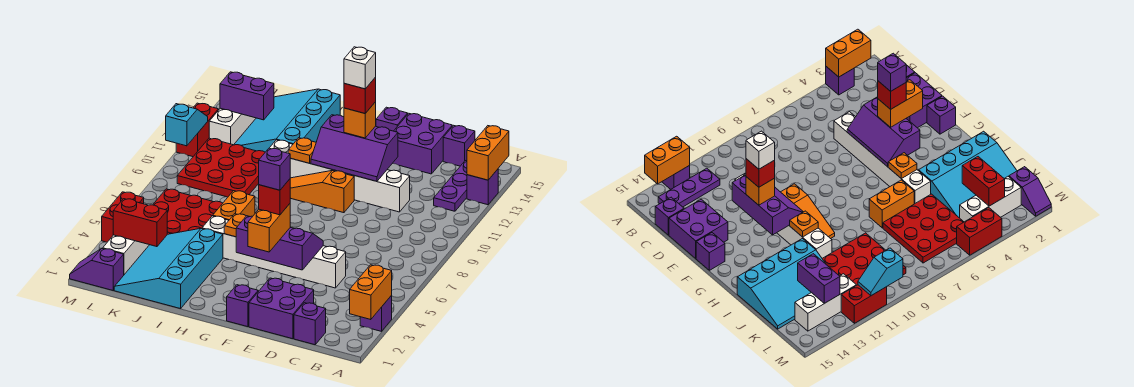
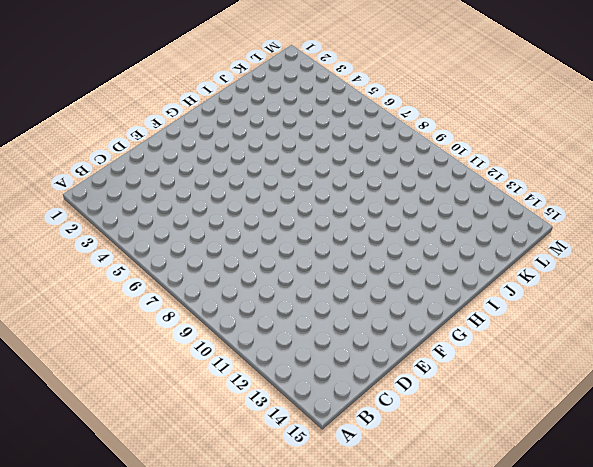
none -> purple 1x1 brick [360,295,392,331]
none -> purple 1x1 brick [467,169,498,205]
none -> purple 1x3 plate [434,161,467,211]
none -> purple 1x1 brick [294,303,326,345]

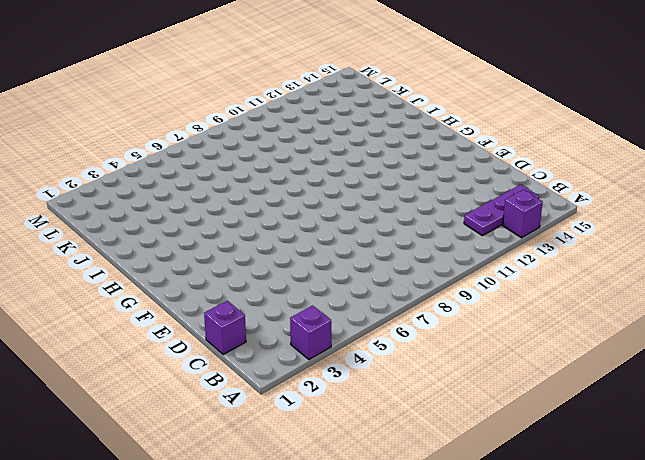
none -> purple 1x1 brick [443,125,475,166]
none -> purple 2x2 brick [249,278,314,339]
none -> white 1x6 brick [202,216,346,288]
none -> white 1x6 brick [270,140,410,212]

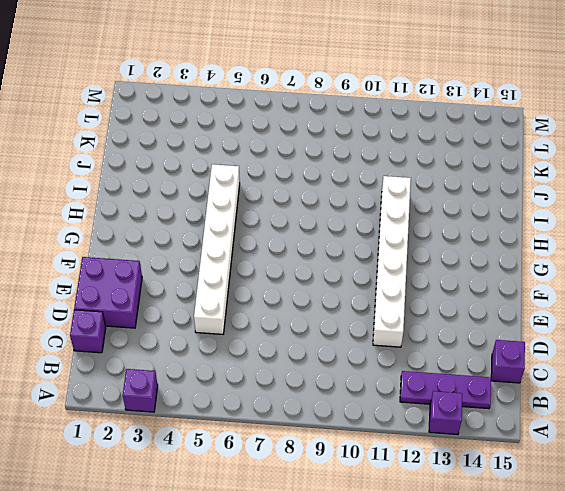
none -> purple 2x2 brick [392,113,452,174]
none -> purple 1x1 brick [227,285,258,327]
none -> orange 1x3 slope [290,171,354,213]
none -> purple 1x1 brick [376,107,408,131]

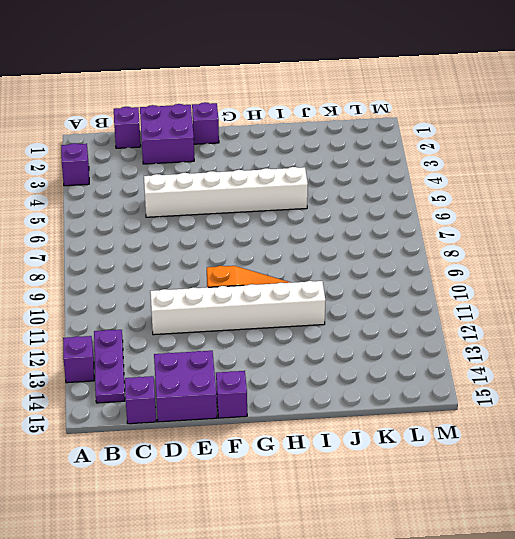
none -> cyan 3x4 slope [114,228,223,309]
none -> orange 1x2 brick [213,191,255,220]
none -> cyan 3x4 slope [234,89,340,152]
none -> red 3x3 plate [153,189,223,234]

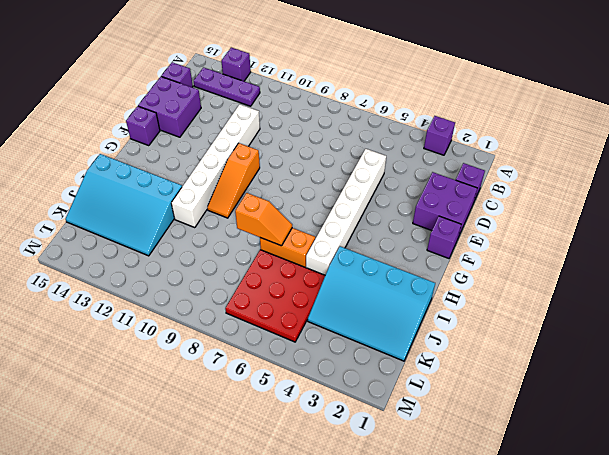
orange 1x2 slope [235,193,292,246] -> none
none -> red 3x3 plate [177,138,265,197]
none -> purple 1x2 slope [70,249,124,291]
none -> white 1x3 brick [103,235,149,275]
none -> white 1x3 brick [209,108,256,145]

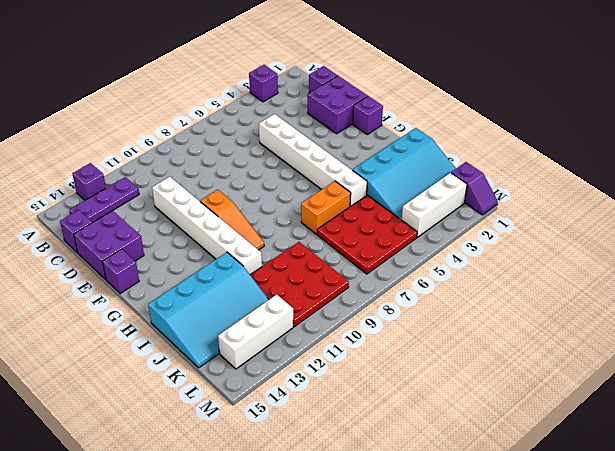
none -> red 1x2 brick [102,192,144,242]
none -> red 1x2 brick [176,103,218,157]
none -> orange 1x2 brick [350,265,392,320]
none -> orange 1x2 brick [467,126,509,180]

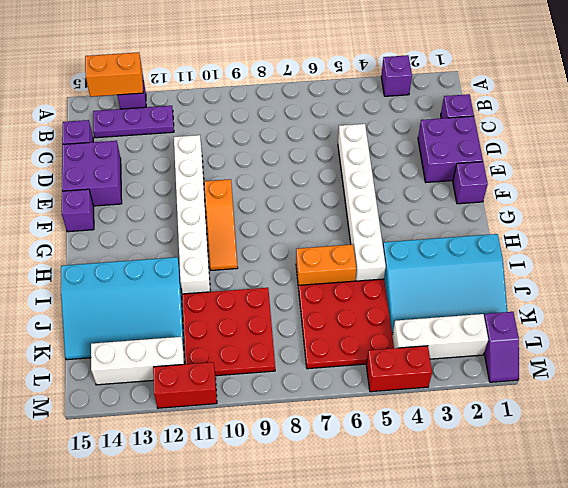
none -> orange 1x2 brick [350,265,392,320]
none -> purple 2x3 slope [236,216,323,270]
none -> purple 2x3 slope [311,115,398,181]
none -> orange 1x1 plate [224,214,246,237]

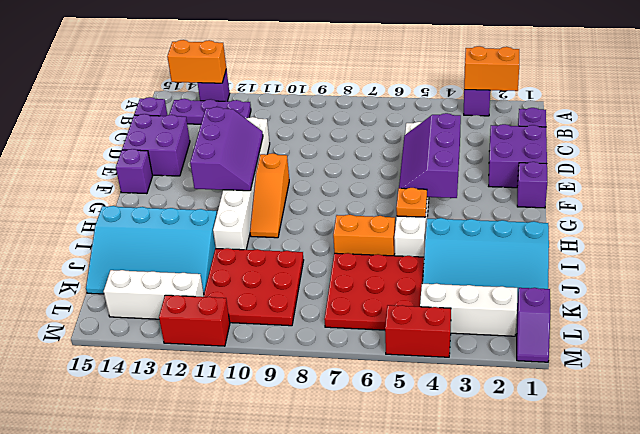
none -> orange 1x1 plate [288,138,316,163]
none -> red 1x2 brick [113,199,167,247]
none -> purple 1x2 brick [220,72,274,120]
none -> cyan 1x2 slope [166,104,208,146]

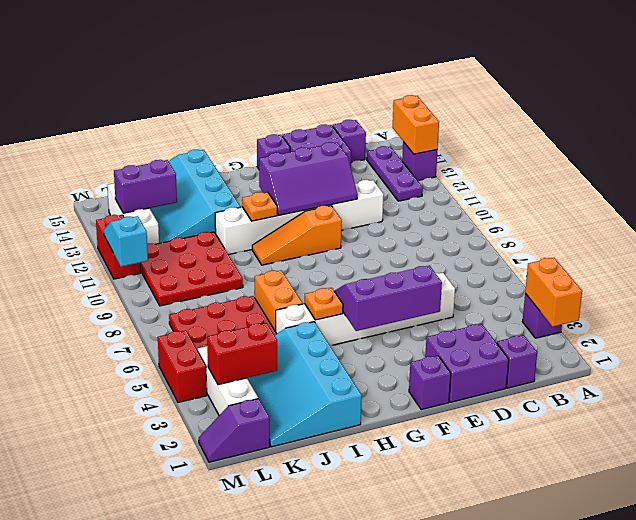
none -> orange 1x2 brick [248,204,290,252]
none -> orange 1x1 brick [344,102,376,138]
none -> red 1x1 brick [259,179,290,215]
none -> red 1x1 brick [344,77,376,113]

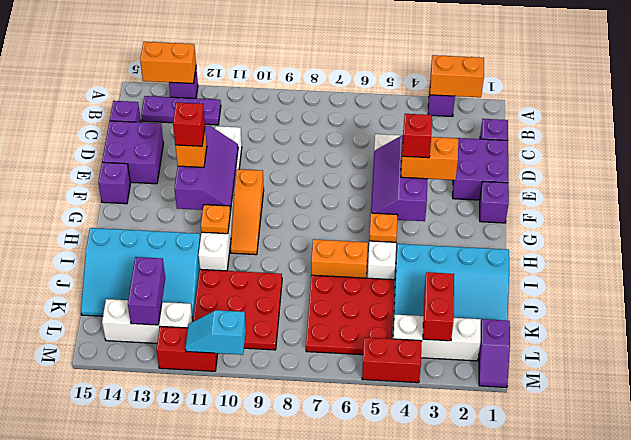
none -> purple 1x1 brick [259,148,291,190]
none -> white 1x1 brick [344,47,376,89]

